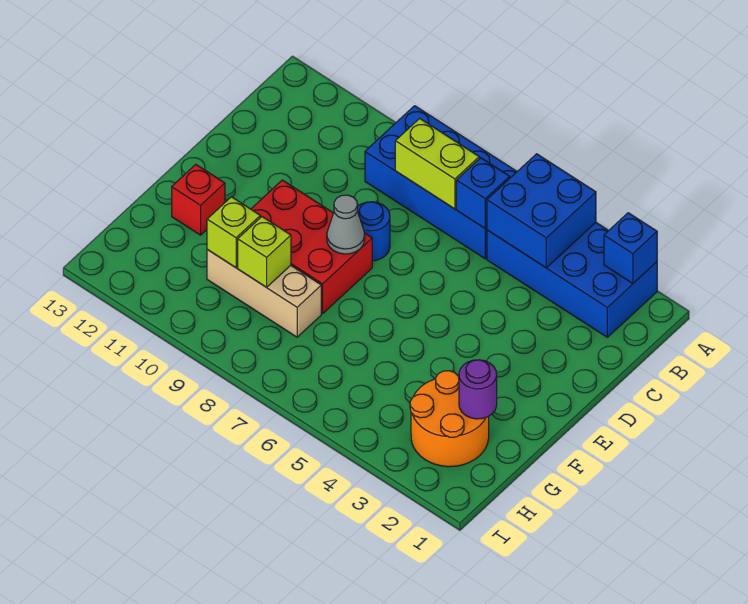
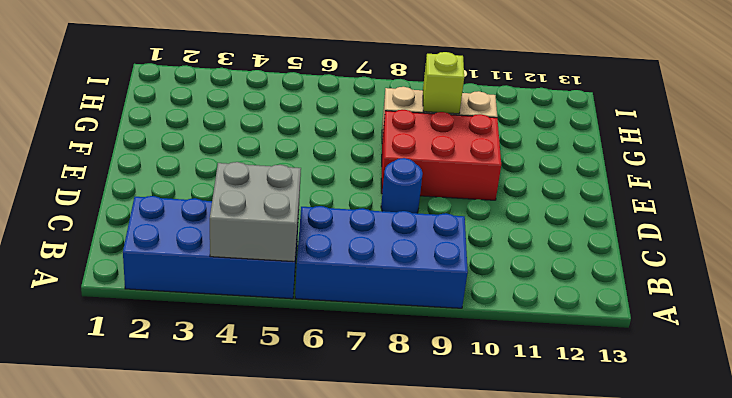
grey 2x2 brick [210,162,301,262] -> blue 2x2 brick [487,154,596,268]
none -> red 1x1 brick [172,165,225,235]
none -> orange 2x2 round brick [410,371,489,467]
none -> blue 1x1 brick [604,213,657,283]

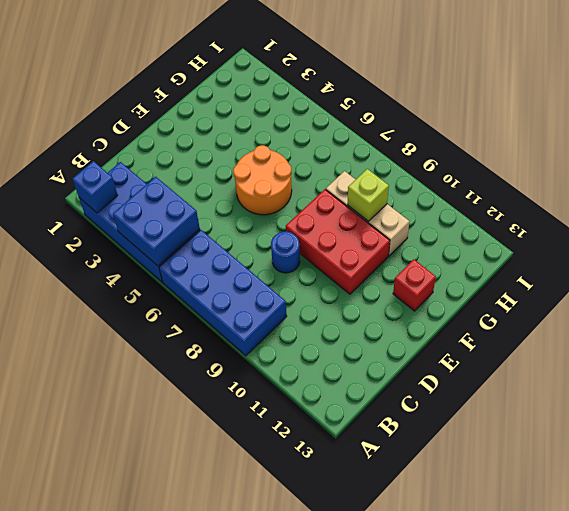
orange 2x2 round brick [233,145,292,215] -> orange 2x2 round brick moved to [410,371,489,467]
none -> blue 1x1 brick [456,158,510,229]
none -> lime 1x2 brick [395,118,479,209]
none -> grey 1x1 cone [327,195,365,254]

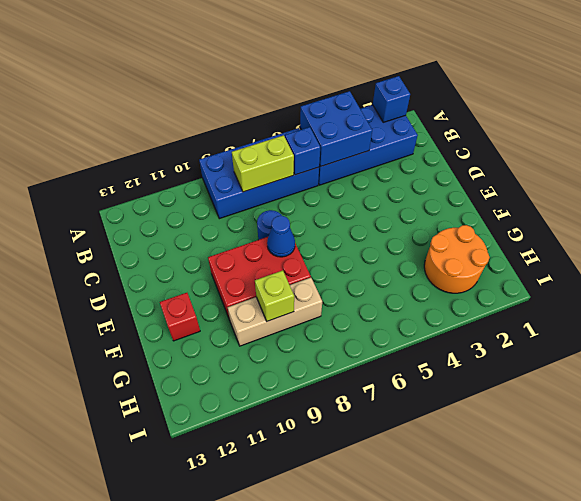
blue 1x1 cone [267,216,295,257] -> grey 1x1 cone [327,195,365,254]
none -> purple 1x1 round brick [459,360,497,419]
none -> lime 1x1 brick [207,197,260,268]

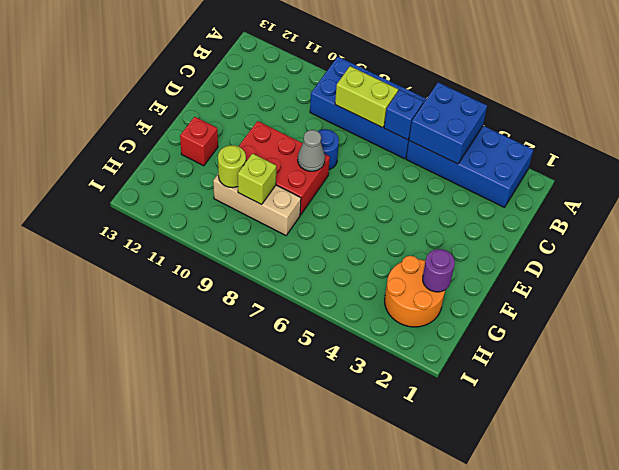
lime 1x1 round brick [218,145,246,188] -> lime 1x1 brick [207,197,260,268]
none -> blue 1x1 brick [604,213,657,283]

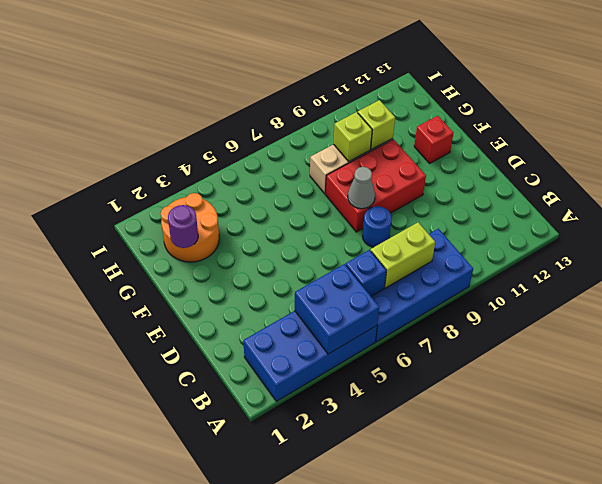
none -> blue 1x1 brick [604,213,657,283]

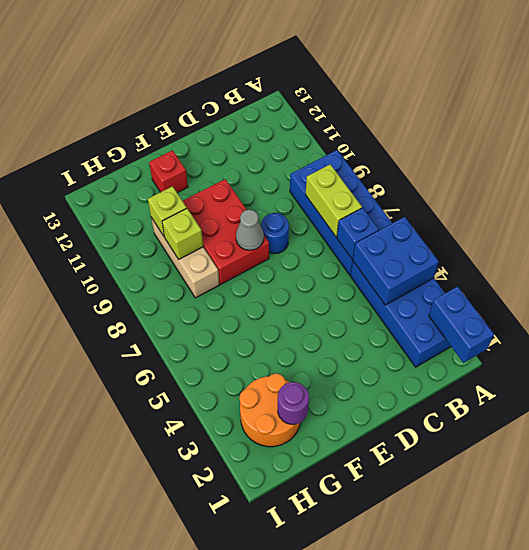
blue 1x2 brick [429,286,494,363] -> blue 1x1 brick [604,213,657,283]

